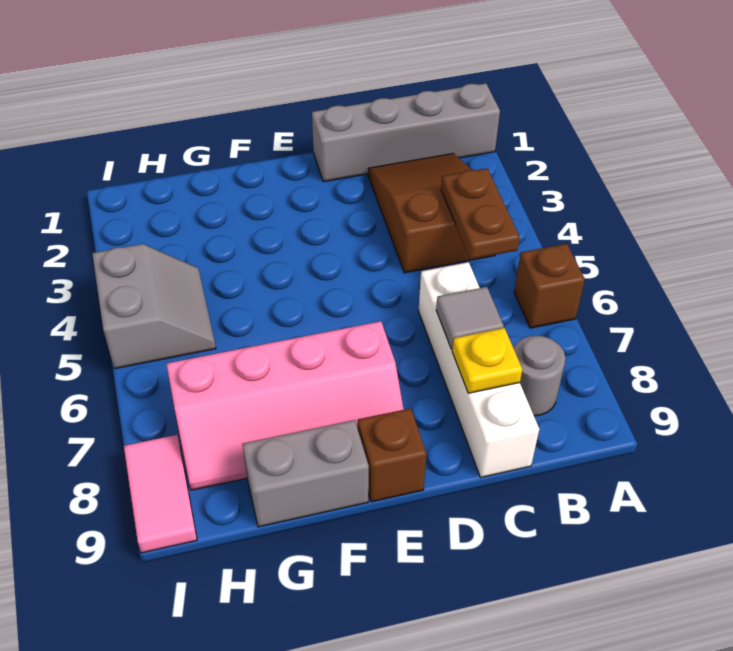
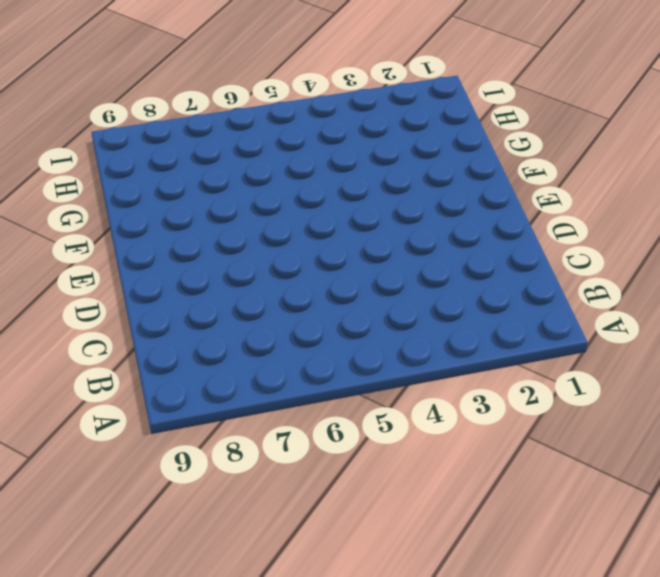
none -> grey 1x4 brick [312,83,500,182]
none -> brown 1x1 brick [514,244,585,328]
none -> brown 2x3 slope [368,153,495,273]

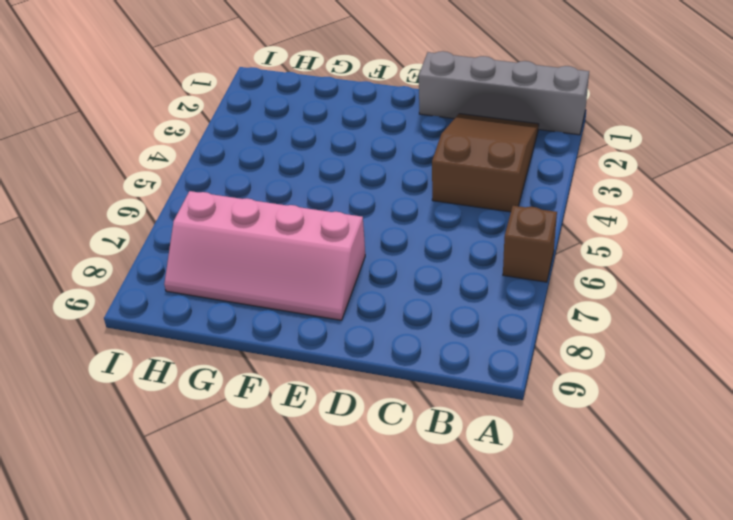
none -> grey 1x1 round brick [514,336,566,416]
none -> white 1x4 brick [418,262,539,477]
none -> brown 1x1 brick [358,408,427,502]

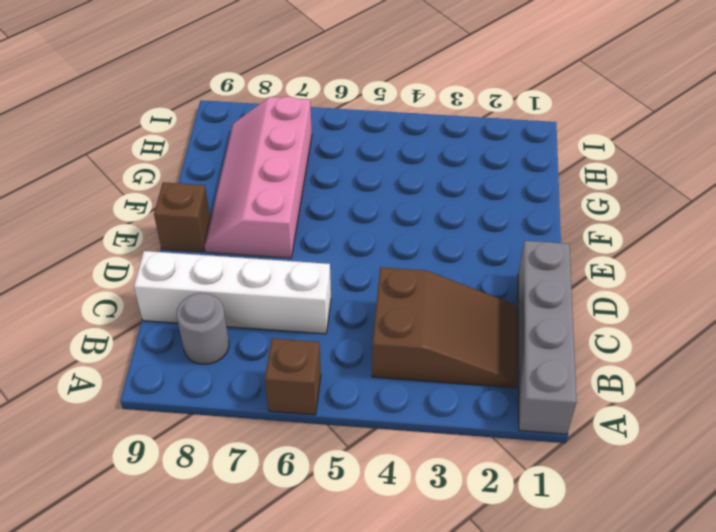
none -> grey 1x2 brick [242,420,369,527]
none -> grey 2x2 slope [92,244,216,369]
none -> pink 1x2 tile [124,435,197,553]

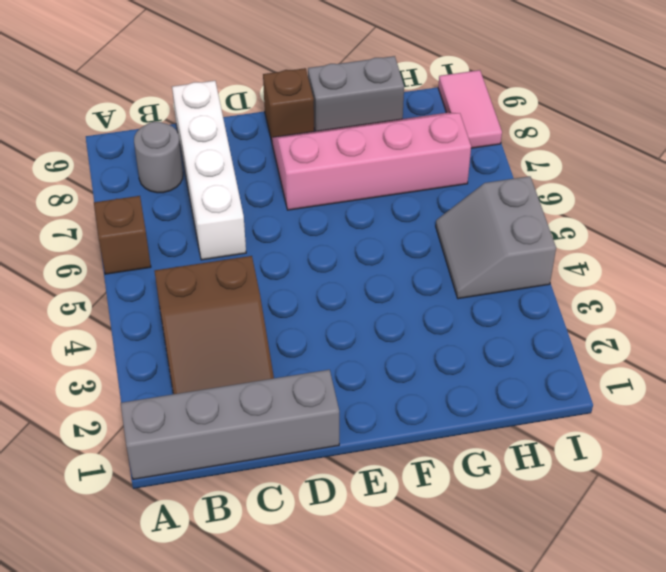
none -> brown 1x2 plate [441,168,520,259]
none -> grey 1x1 tile [436,287,504,349]
none -> yellow 1x1 plate [452,328,522,393]

